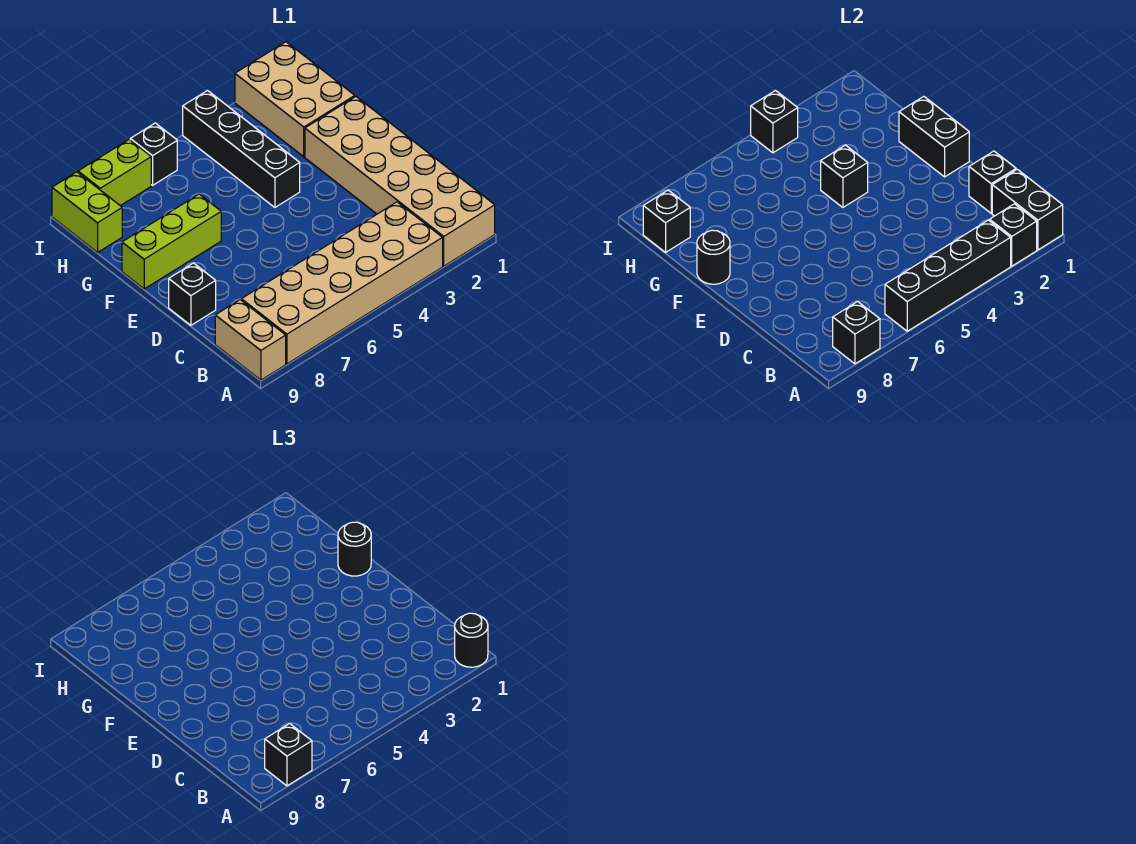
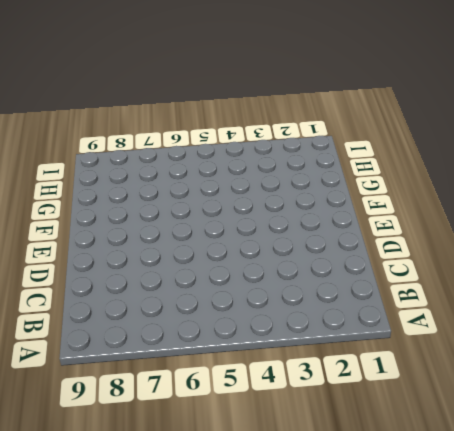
none -> tan 2x6 brick [305,97,495,266]
none -> tan 2x6 brick [241,202,443,364]
none -> tan 1x2 brick [215,300,286,380]

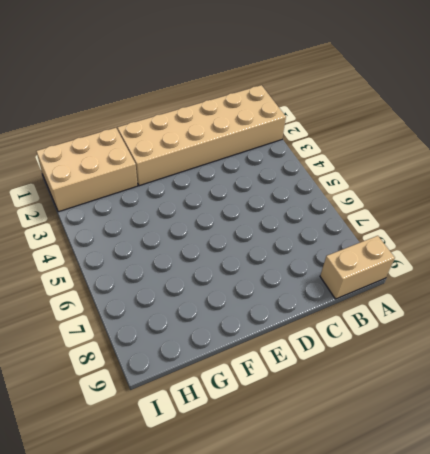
none -> tan 2x6 brick [241,202,443,364]
none -> black 1x1 brick [169,263,216,325]
none -> black 1x4 brick [183,91,300,207]

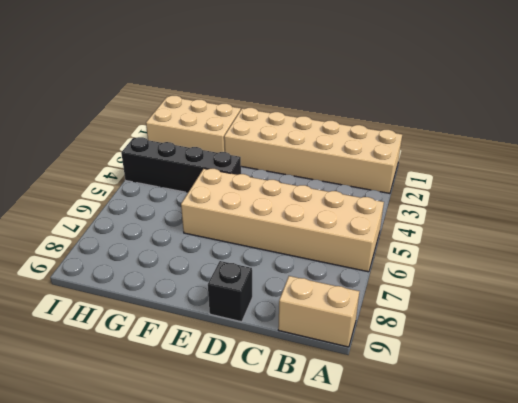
tan 2x6 brick [181,169,384,272] -> tan 2x6 brick turned to [241,202,443,364]
none -> lime 1x3 brick [122,194,221,289]
none -> lime 1x2 brick [52,172,122,252]
none -> black 1x1 brick [130,123,177,185]

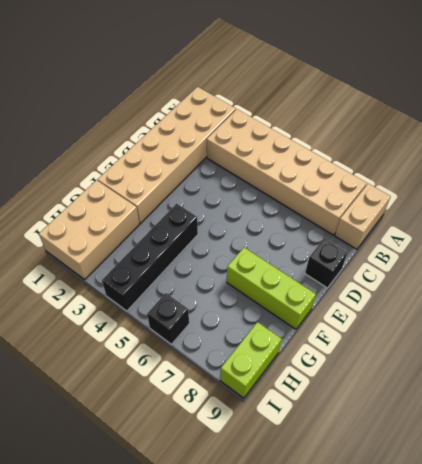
none -> lime 1x2 brick [78,140,151,206]
none -> black 1x2 brick [992,169,1063,250]
none -> black 1x1 brick [990,204,1037,266]

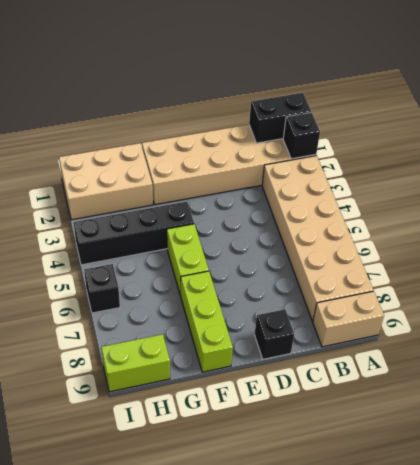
lime 1x2 brick [167,224,209,295] -> lime 1x2 brick moved to [78,140,151,206]
none -> black 1x4 brick [885,220,1011,331]
none -> black 1x1 brick [833,302,880,364]
none -> black 1x1 brick [969,151,1016,213]

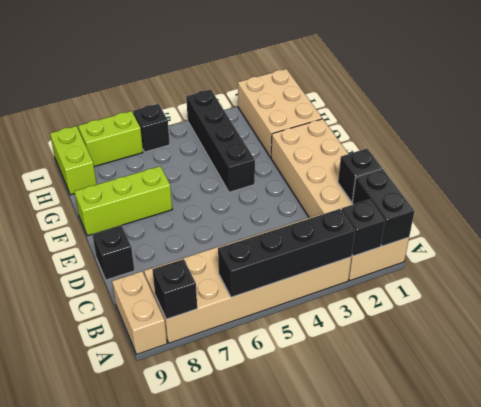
none -> black 1x2 brick [899,97,969,177]
none -> black 1x1 brick [821,145,868,207]
none -> black 1x1 round brick [697,230,730,284]

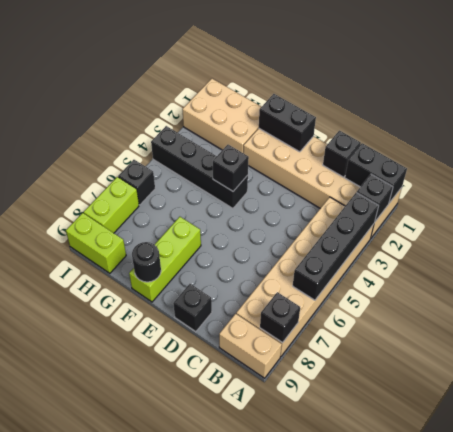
none -> black 1x1 brick [643,190,690,252]
none -> black 1x1 brick [751,91,798,153]
none -> black 1x1 round brick [455,613,488,667]

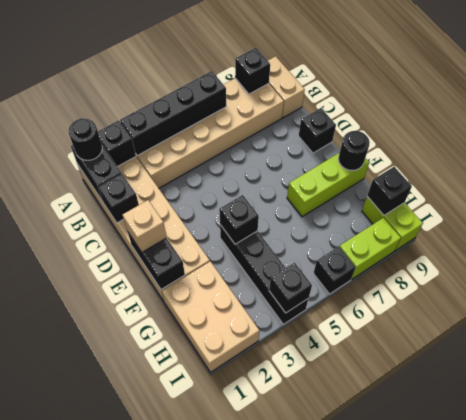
tan 1x1 brick [123,200,167,252] -> none
none -> black 1x1 brick [265,724,312,786]
none -> black 1x1 round brick [338,522,371,576]

